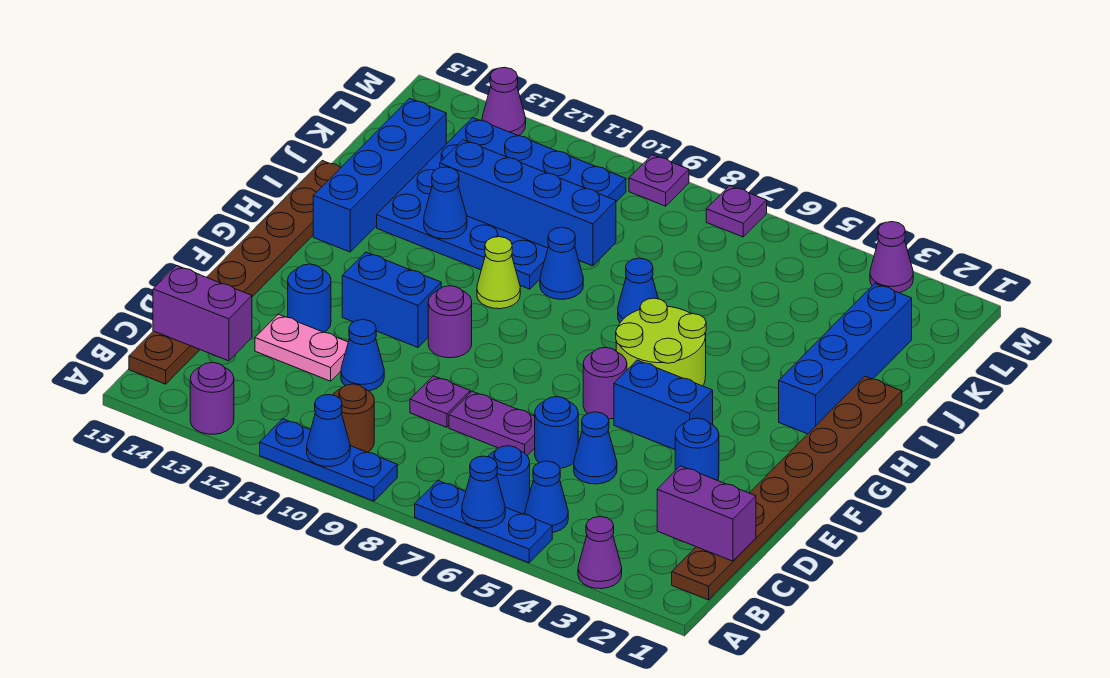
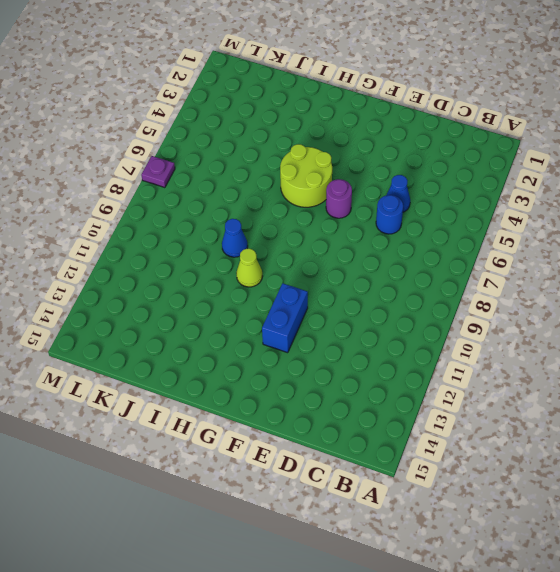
none -> purple 1x1 cone [578,517,622,589]
none -> blue 1x3 plate [415,481,552,563]
none -> blue 1x3 plate [260,419,397,501]
none -> purple 1x1 round brick [190,362,234,434]

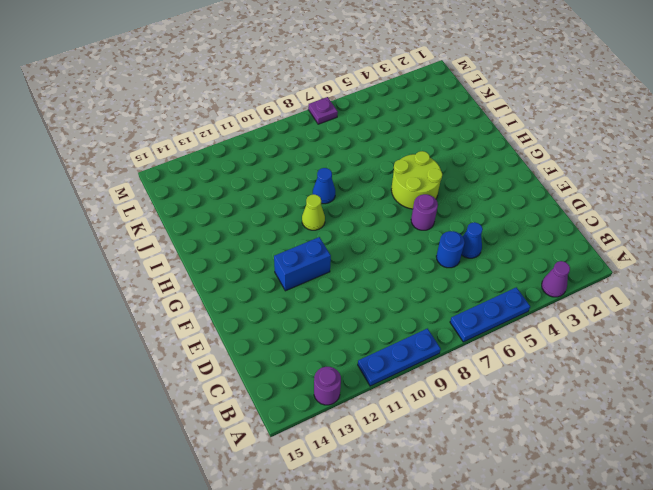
none -> brown 1x8 plate [672,376,902,600]
none -> blue 1x1 cone [525,461,568,533]
none -> blue 1x1 round brick [488,446,530,514]
none -> brown 1x1 round brick [333,384,374,452]

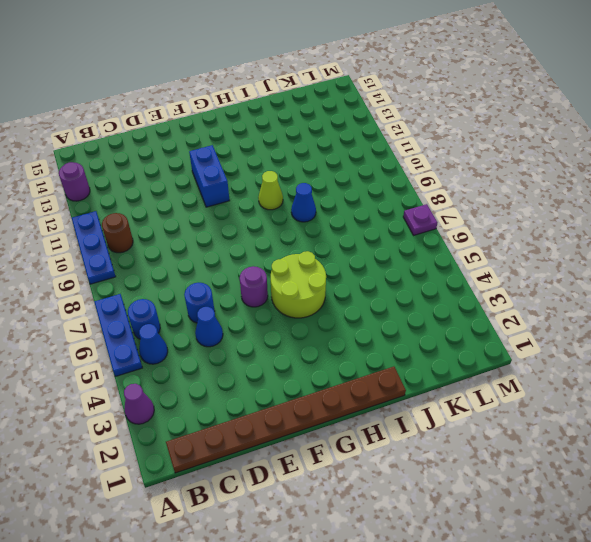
none -> brown 1x8 plate [129,161,341,384]
none -> purple 1x2 plate [449,391,535,456]
none -> purple 1x1 plate [410,376,470,427]
none -> blue 1x1 cone [341,320,384,391]

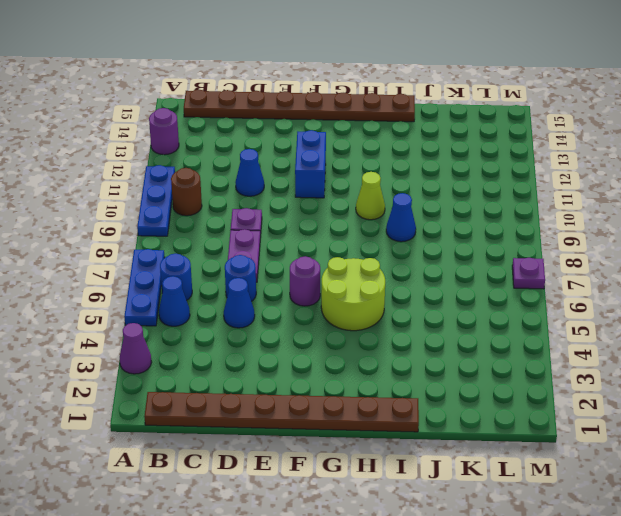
none -> pink 1x2 plate [255,314,348,381]
none -> blue 1x1 round brick [675,418,719,481]
none -> blue 1x1 round brick [288,264,331,332]
none -> blue 1x2 brick [614,360,713,450]

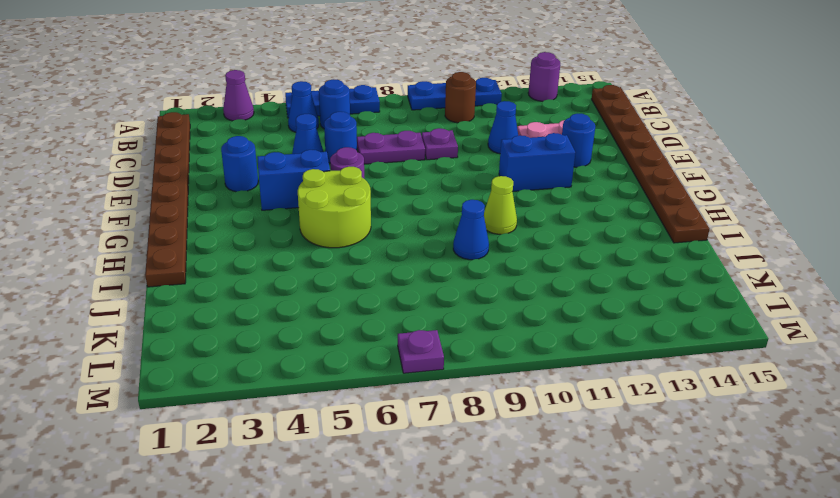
none -> purple 1x1 round brick [428,286,472,358]
none -> blue 1x4 brick [779,284,912,434]
none -> blue 1x4 brick [313,98,446,252]
none -> blue 1x1 cone [618,258,658,323]

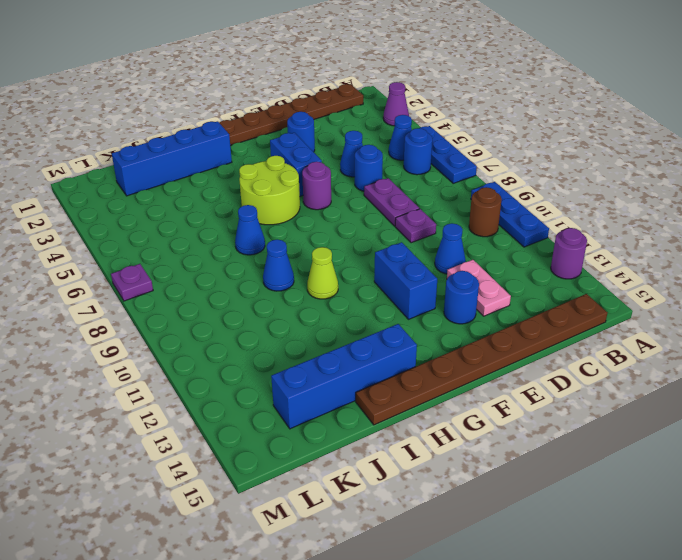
none -> purple 1x1 round brick [428,286,472,358]
none -> blue 4x4 plate [377,118,626,289]
none -> purple 1x1 cone [870,222,913,293]
none -> purple 1x1 plate [629,155,689,206]

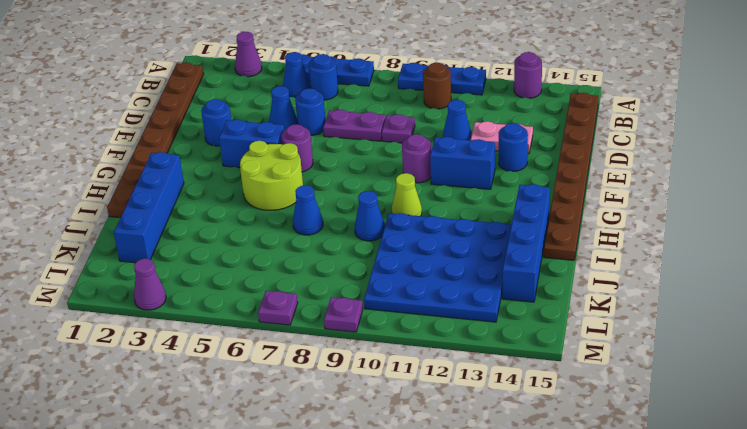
none -> purple 1x1 cone [482,67,526,136]
none -> blue 1x1 cone [462,456,505,528]
none -> blue 1x1 cone [307,395,350,467]
none -> purple 1x2 brick [657,466,756,561]

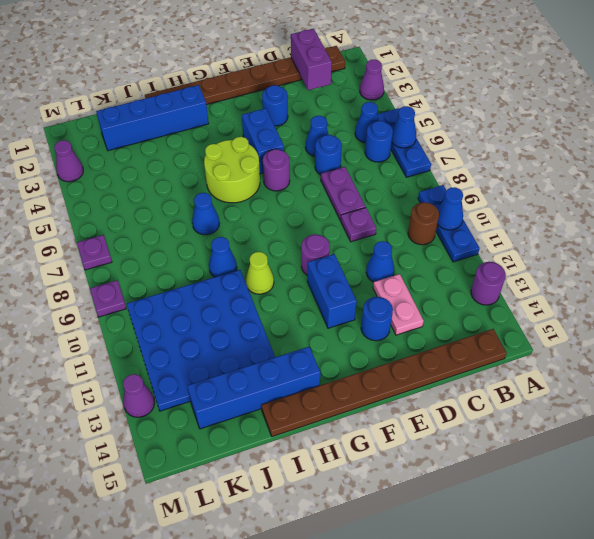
none -> purple 1x2 brick [153,266,252,361]
none -> blue 1x1 cone [424,167,467,239]
none -> blue 1x4 brick [440,140,616,266]

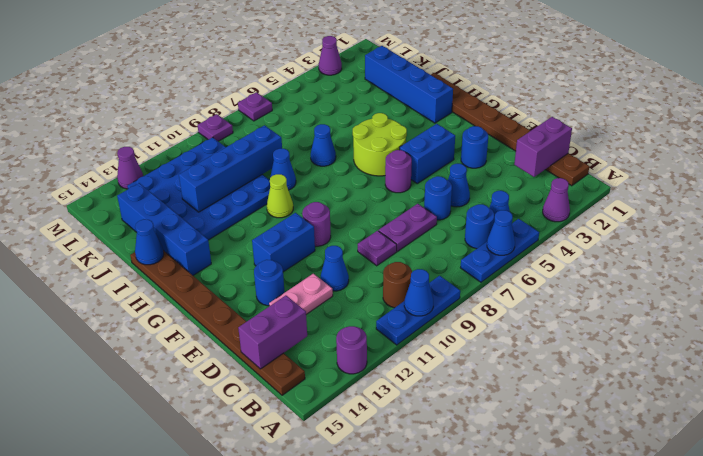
blue 1x1 cone [135,219,164,265] -> blue 1x1 cone moved to [424,167,467,239]

